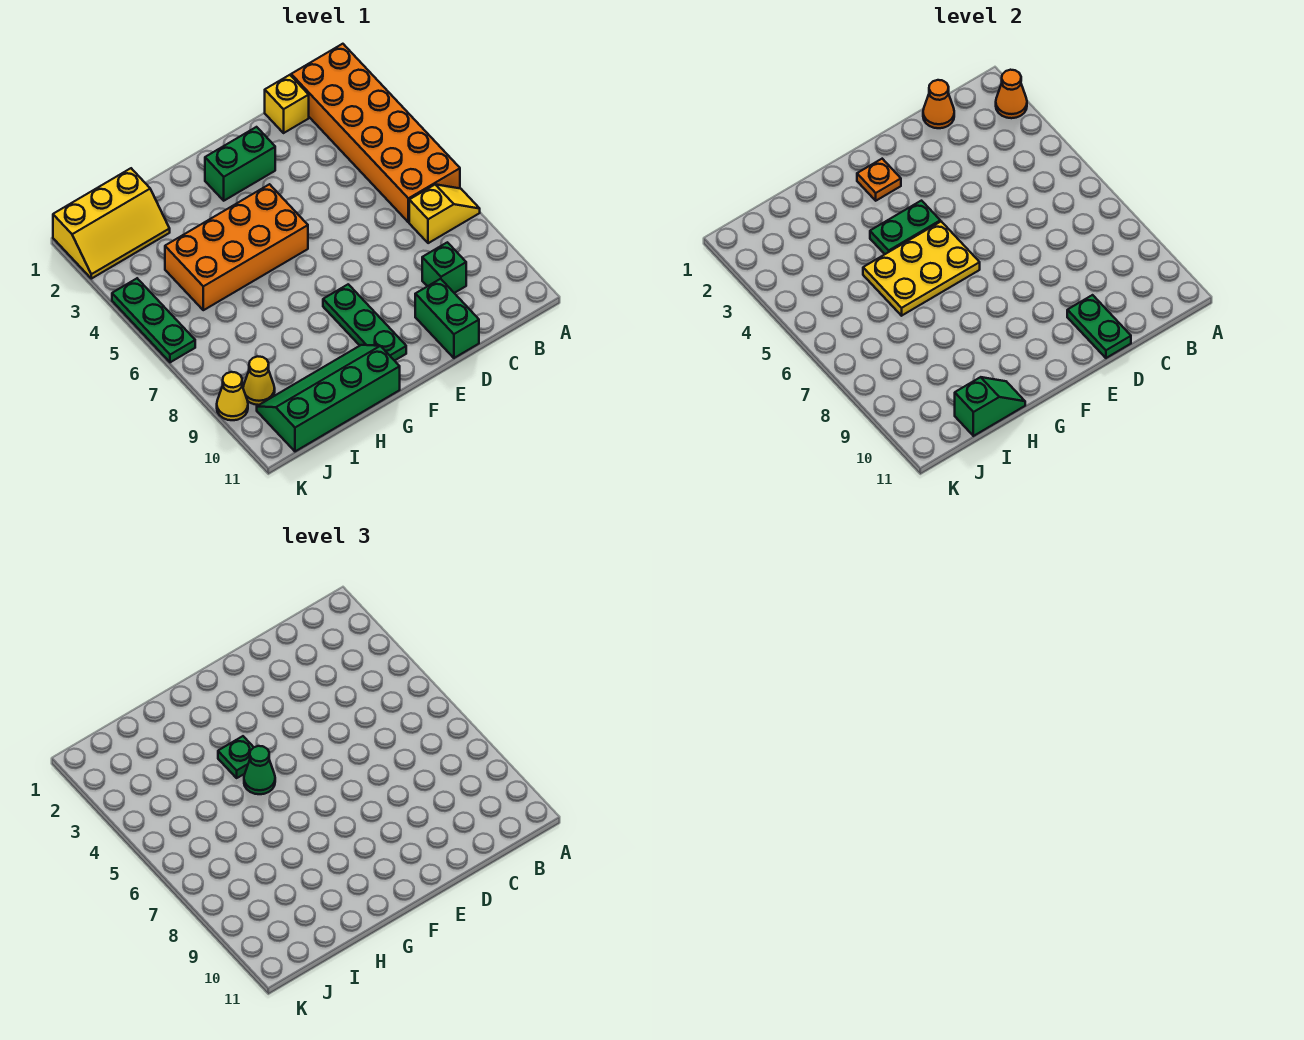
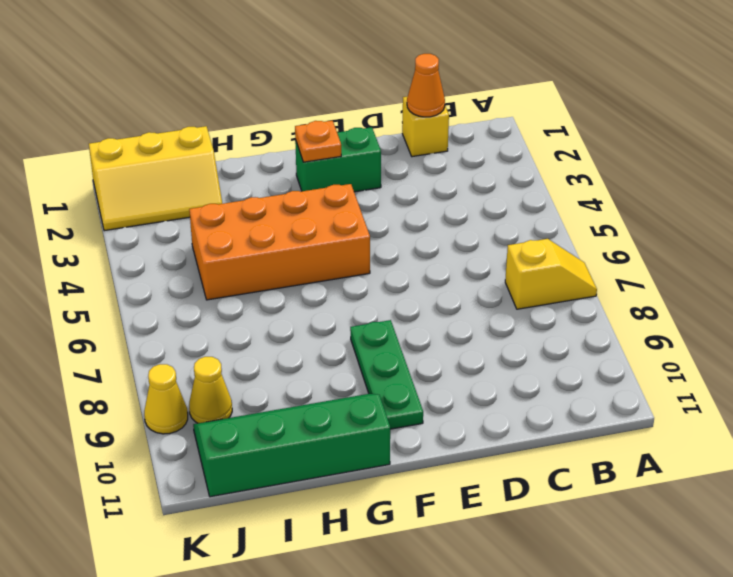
none -> orange 2x6 brick [291,44,460,222]
none -> green 1x1 brick [422,242,466,293]
none -> green 1x2 brick [415,279,479,358]

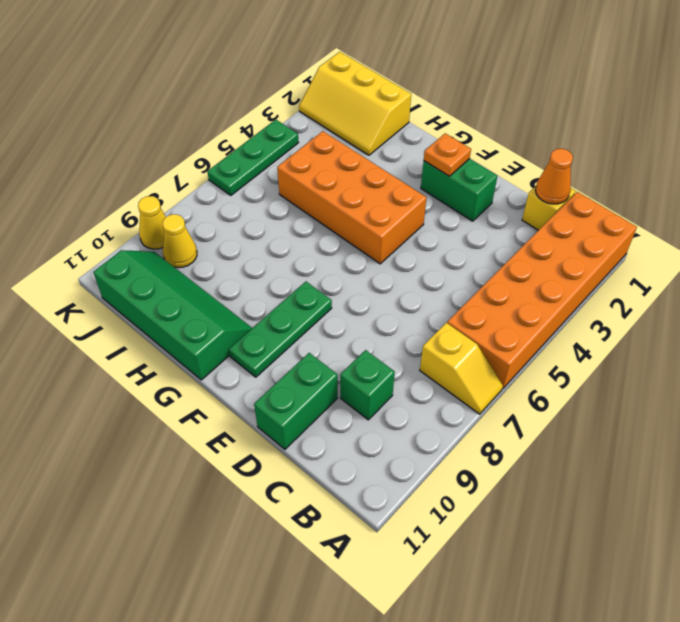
none -> orange 1x1 cone [996,70,1027,118]
none -> green 1x2 plate [1067,295,1131,358]
none -> green 1x2 plate [870,201,940,254]

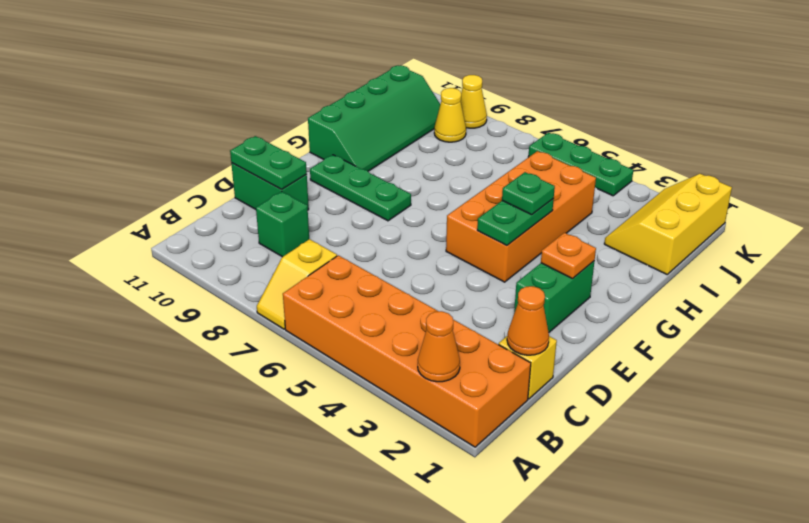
none -> yellow 2x3 plate [863,222,980,316]
none -> green 1x2 slope [955,377,1025,436]
none -> green 1x1 cone [244,746,275,794]

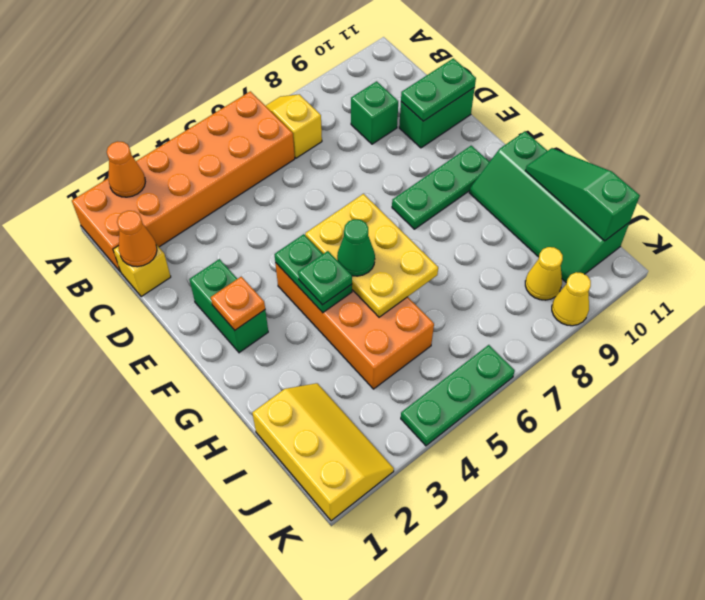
green 1x3 slope [526,148,640,241] -> green 1x2 slope [955,377,1025,436]

